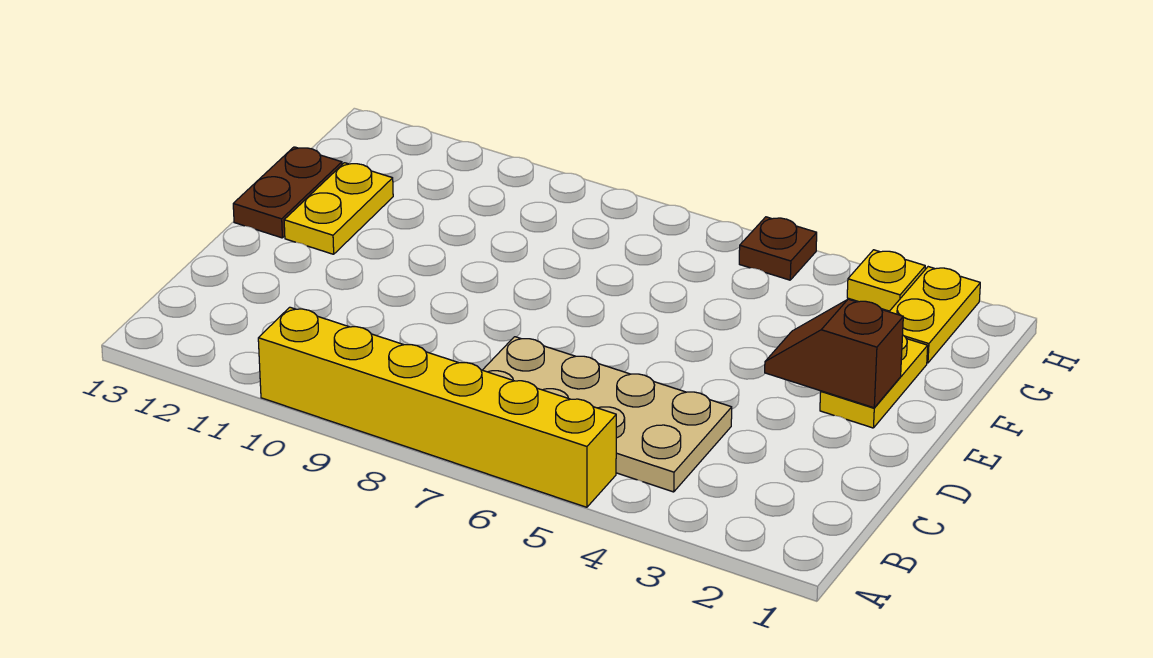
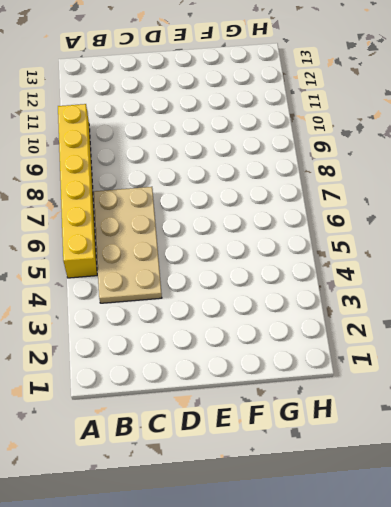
none -> yellow 1x2 plate [820,336,928,428]
none -> yellow 1x2 plate [284,163,393,254]

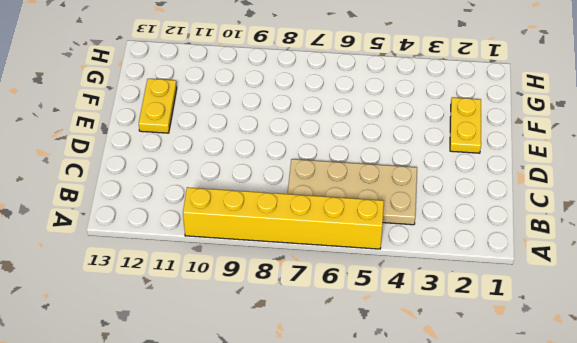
none -> brown 1x2 plate [233,147,342,238]
none -> yellow 1x2 plate [889,267,980,363]

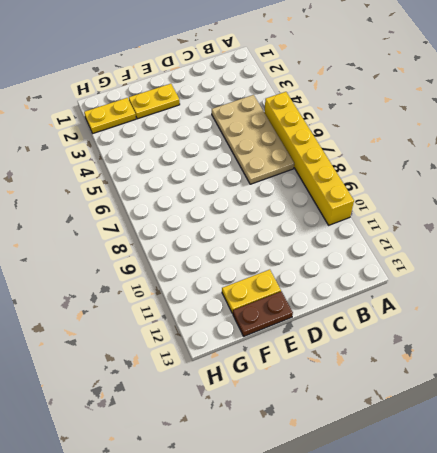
none -> yellow 1x1 plate [847,250,925,311]
none -> brown 1x1 plate [739,217,817,280]

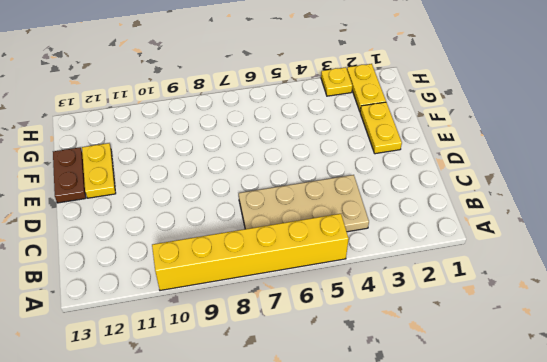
none -> brown 1x1 plate [739,217,817,280]
none -> brown 1x2 slope [765,299,903,408]

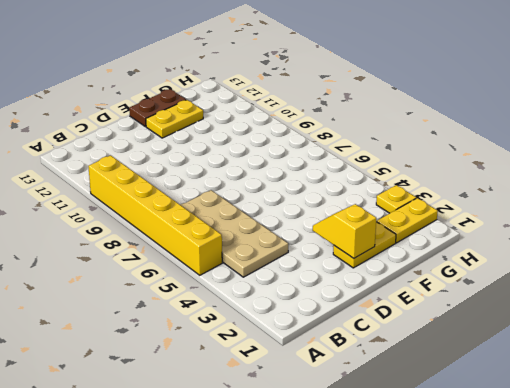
yellow 1x2 slope [313,204,376,258] -> brown 1x2 slope [765,299,903,408]
none -> brown 1x1 plate [739,217,817,280]

